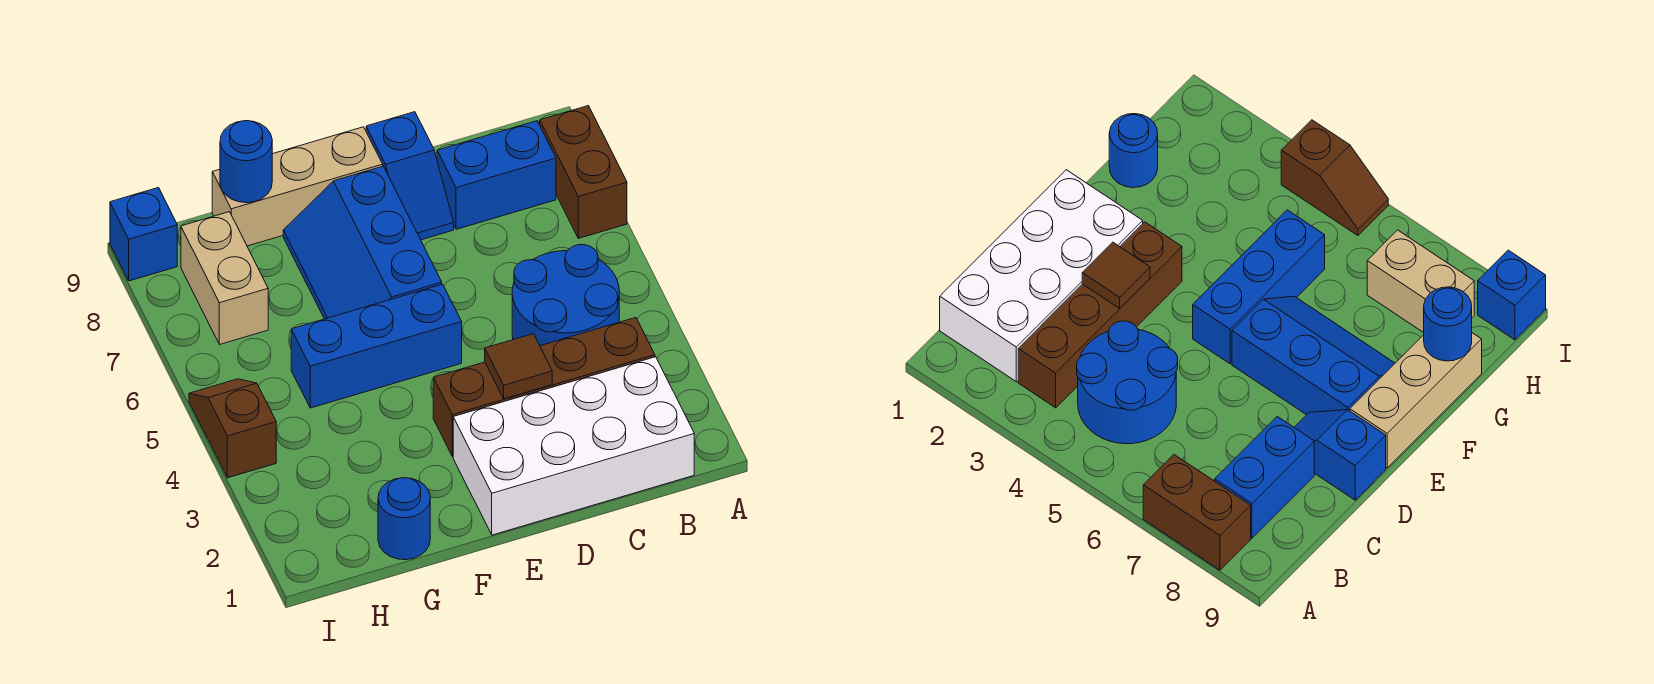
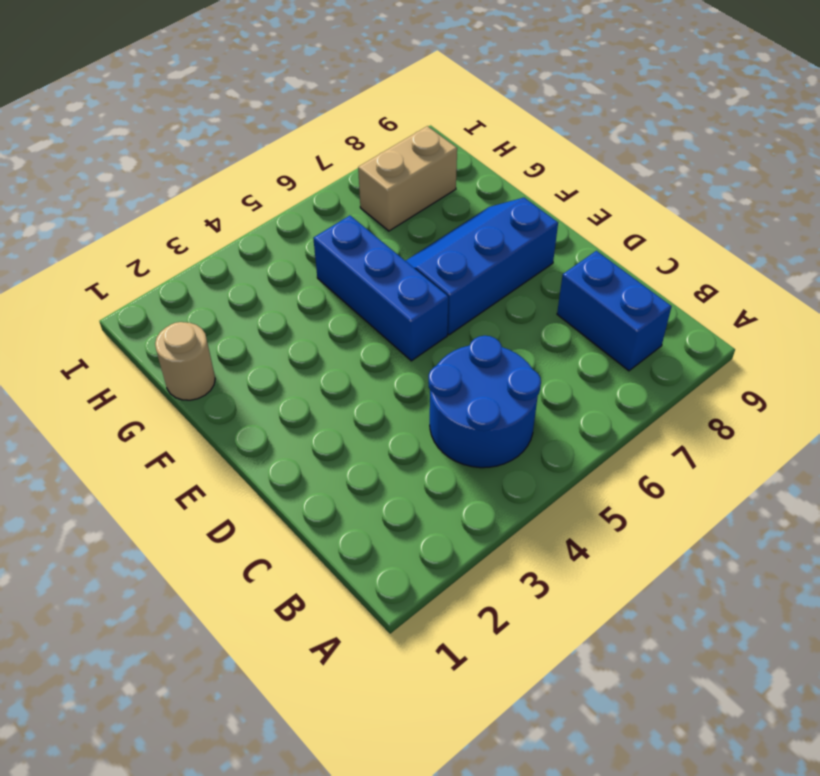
tan 1x1 round brick [155,322,215,400] -> blue 1x1 round brick [378,478,430,560]
none -> brown 1x2 brick [540,106,627,238]
none -> white 2x4 brick [453,357,694,535]
none -> brown 1x4 brick [433,318,655,456]

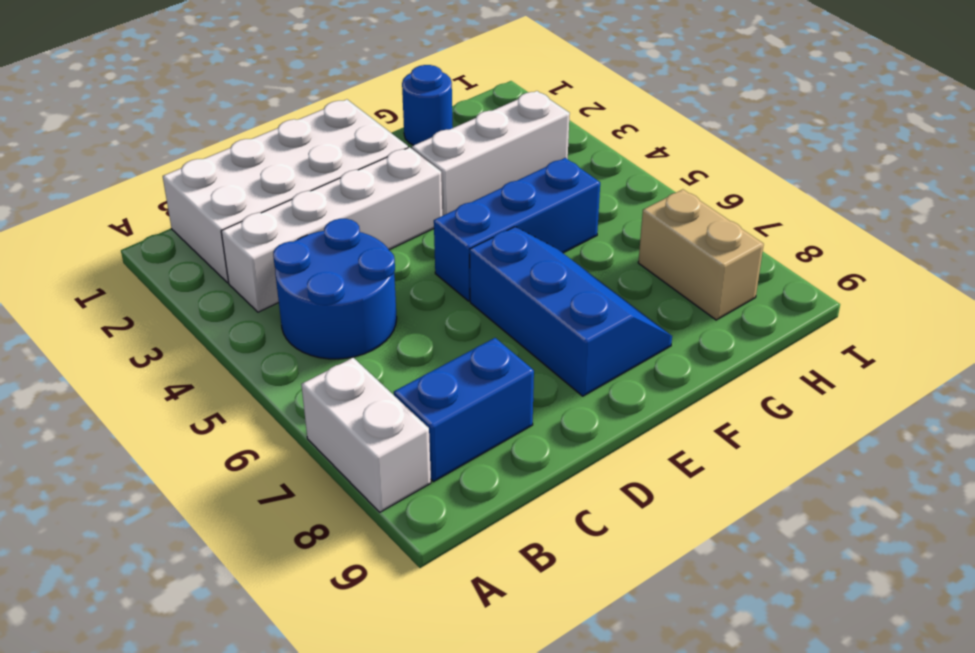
white 1x2 brick [301,358,431,512] -> brown 1x2 brick [540,106,627,238]
white 1x4 brick [221,147,442,312] -> brown 1x4 brick [433,318,655,456]
white 1x3 brick [412,91,570,216] -> none
none -> blue 1x2 slope [366,112,454,240]
none -> tan 1x3 brick [212,127,383,246]
none -> brown 1x2 slope [189,379,276,478]

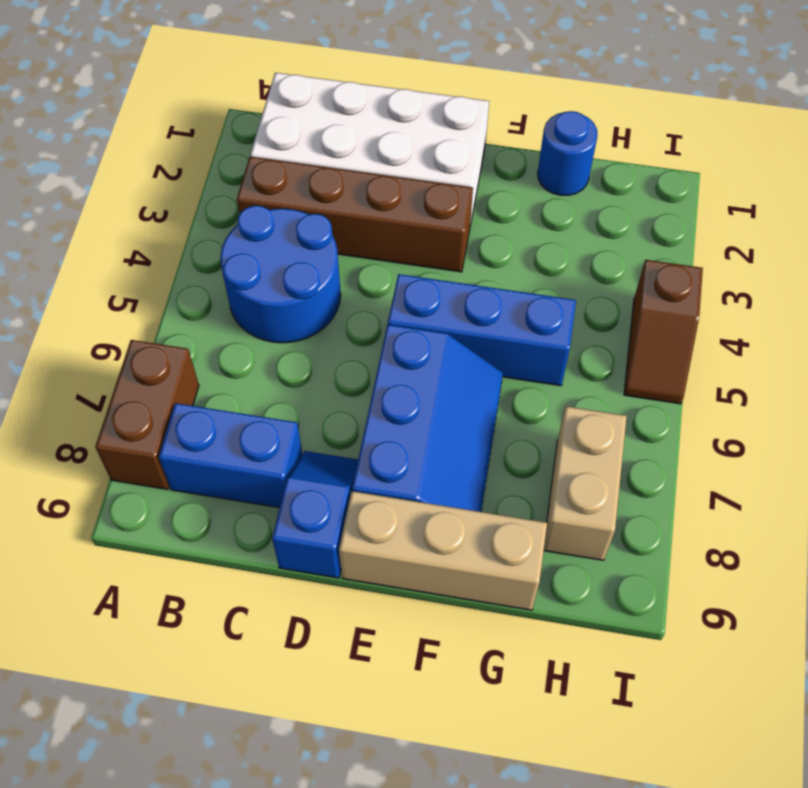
none -> blue 1x1 brick [110,188,177,281]
none -> brown 1x1 tile [485,334,552,399]
none -> blue 1x1 round brick [220,121,272,203]

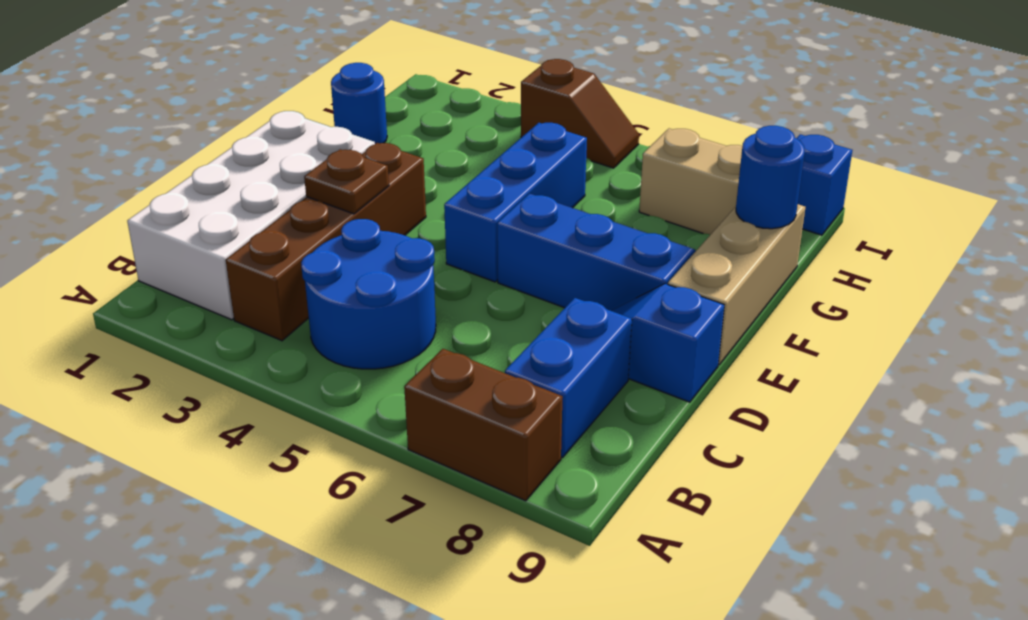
brown 1x1 plate [304,149,389,214] -> brown 1x1 tile [485,334,552,399]

